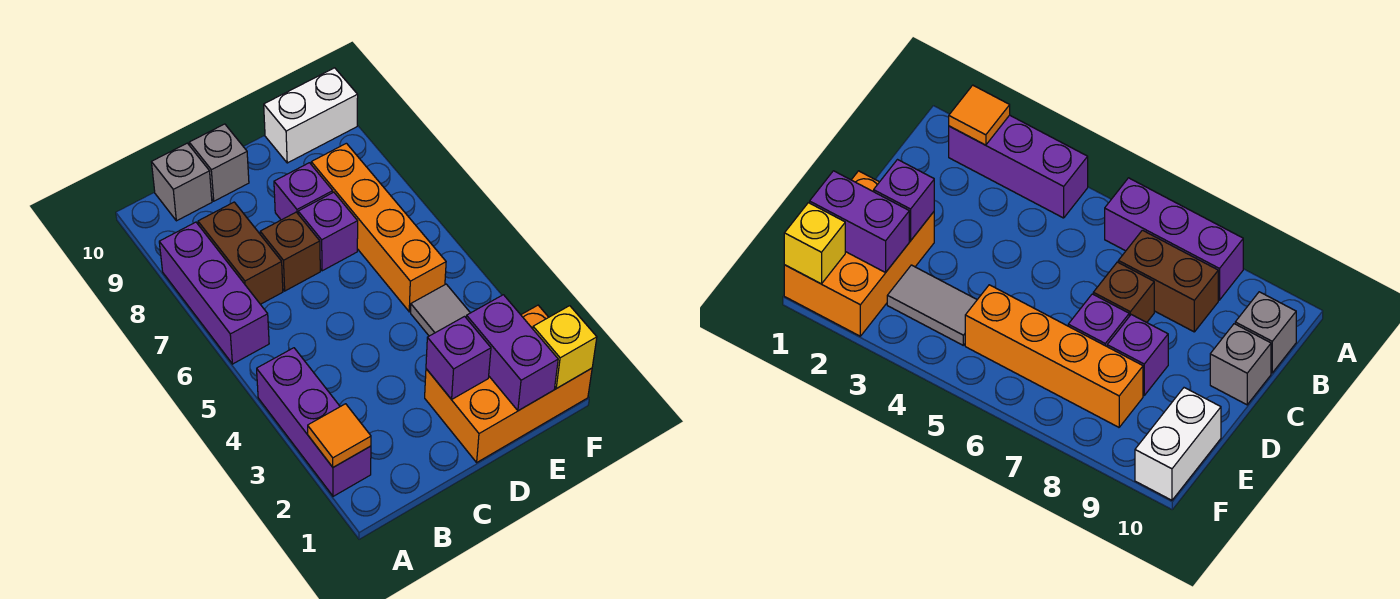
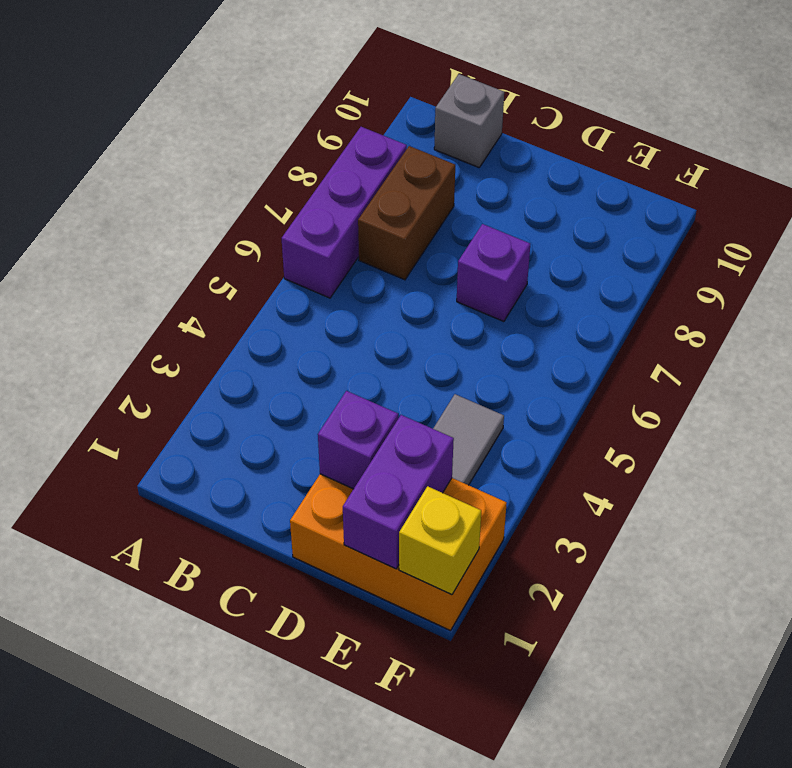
none -> purple 1x3 brick [257,348,371,496]
none -> brown 1x1 brick [260,212,320,291]
none -> grey 1x1 brick [189,124,249,201]

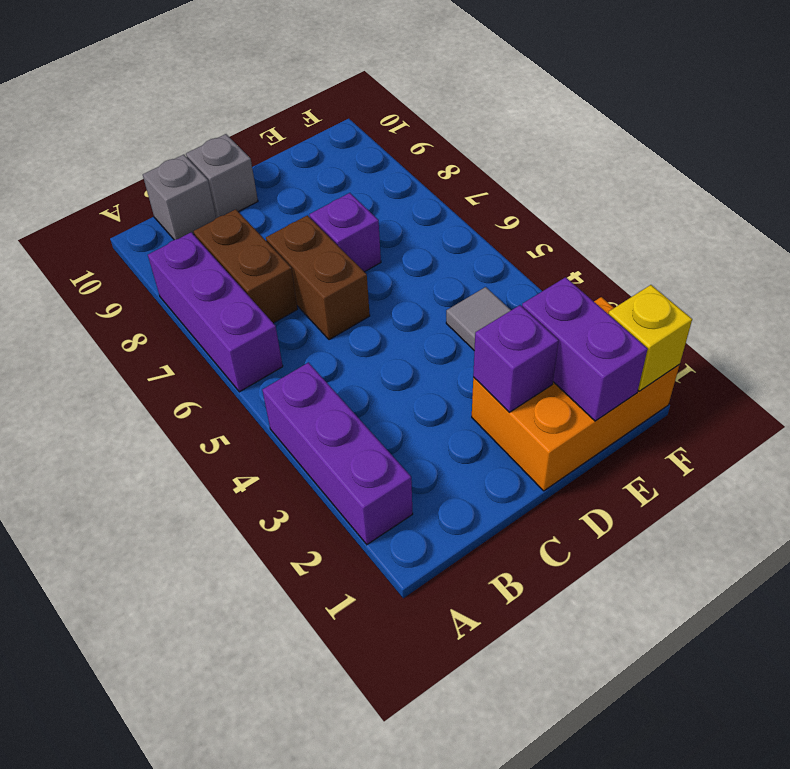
brown 1x2 brick [266,215,370,340] -> brown 1x1 brick [260,212,320,291]
none -> purple 1x1 brick [274,163,333,220]
none -> orange 1x4 brick [311,143,446,312]
none -> white 1x2 brick [264,68,358,163]

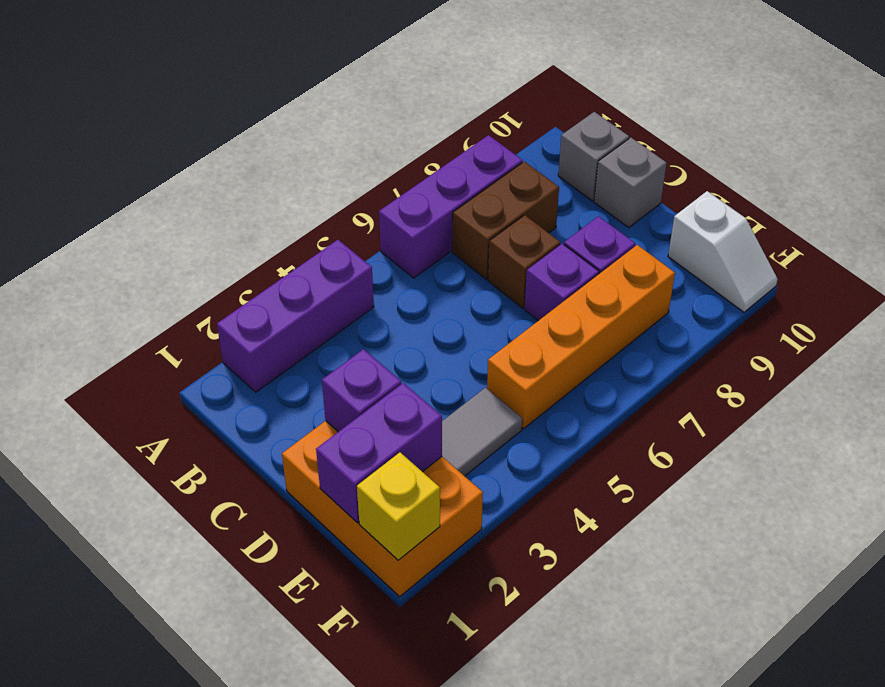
white 1x2 slope [668,191,778,312] -> white 1x2 brick [264,68,358,163]
none -> orange 1x1 tile [308,404,371,467]

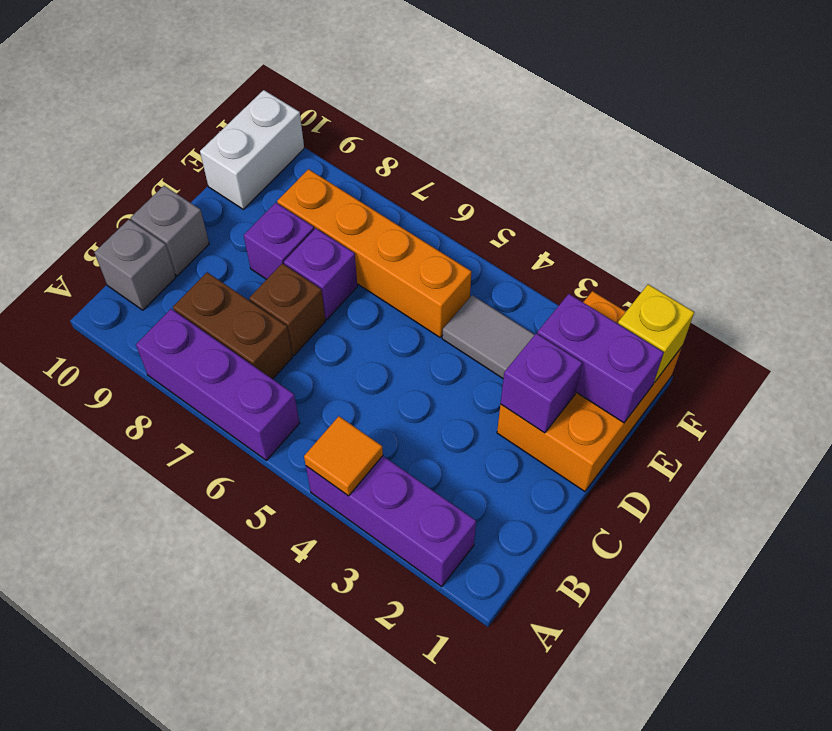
orange 1x1 tile [304,416,383,496] -> orange 1x1 tile moved to [308,404,371,467]

